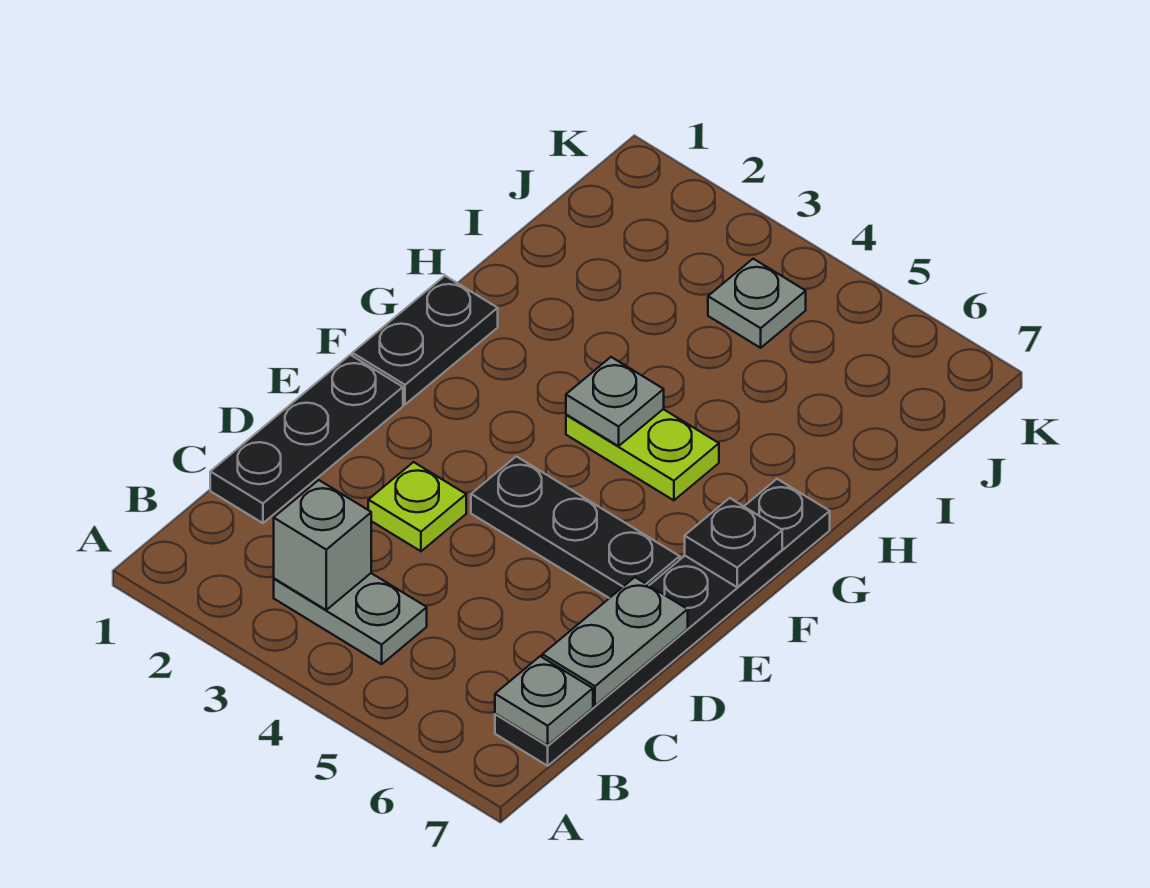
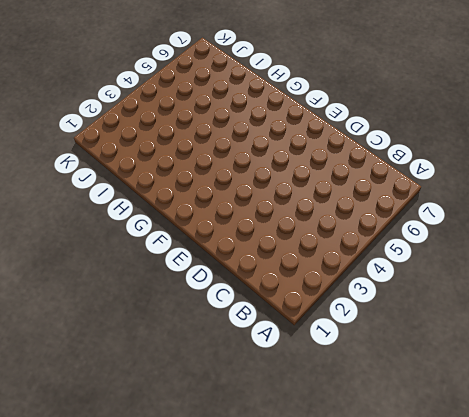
none -> grey 1x2 plate [274,573,427,664]
none -> black 1x6 plate [495,479,830,766]
none -> black 1x3 plate [210,355,403,523]

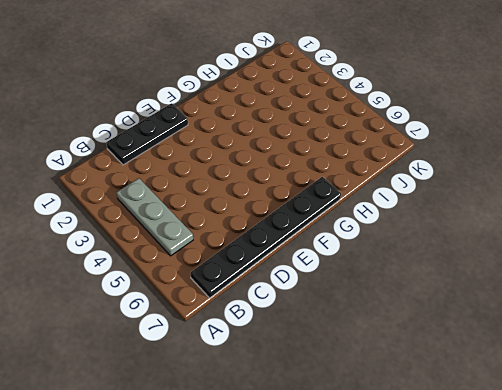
grey 1x3 plate [117,178,193,256] -> grey 1x2 plate [274,573,427,664]
none -> lime 1x1 plate [368,462,466,551]
none -> black 1x3 plate [471,456,680,598]
none -> black 1x2 plate [352,276,498,404]

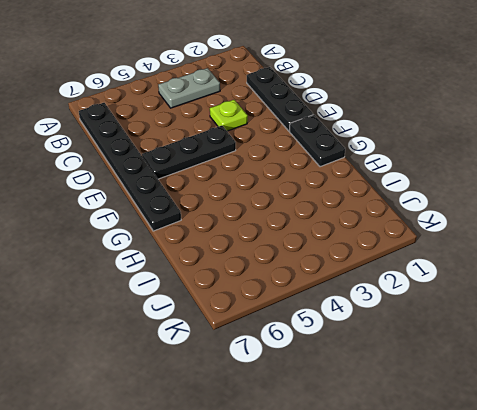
none -> lime 1x2 plate [566,409,719,500]
none -> grey 1x1 plate [708,259,806,348]
none -> grey 1x1 brick [274,480,371,610]

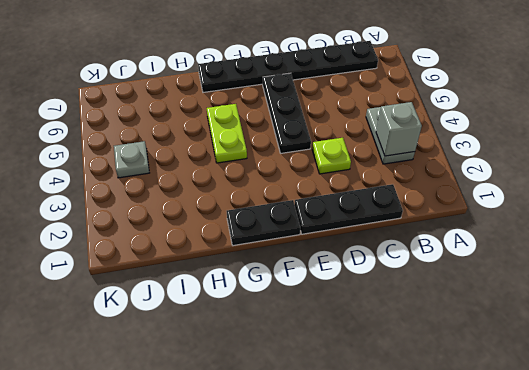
none -> grey 1x1 plate [495,656,593,745]
none -> grey 1x2 plate [542,577,688,706]
none -> black 1x1 plate [685,498,782,587]

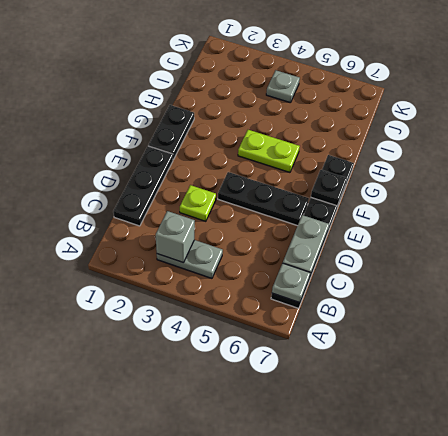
none -> grey 1x1 plate [566,357,664,446]

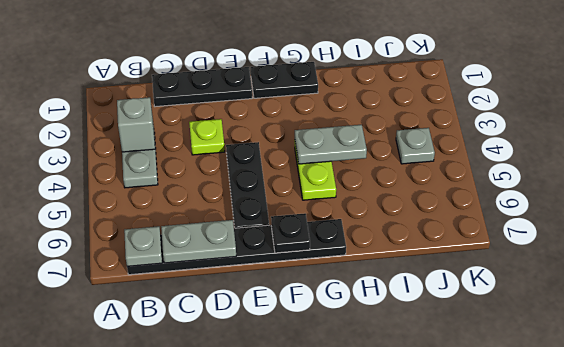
grey 1x2 plate [295,125,367,164] -> grey 1x1 plate [566,357,664,446]

